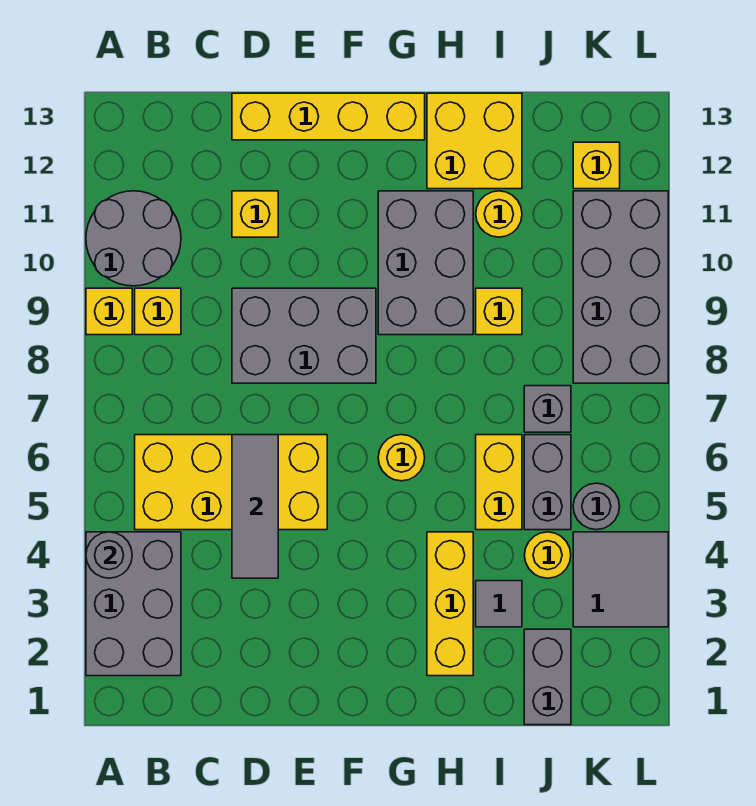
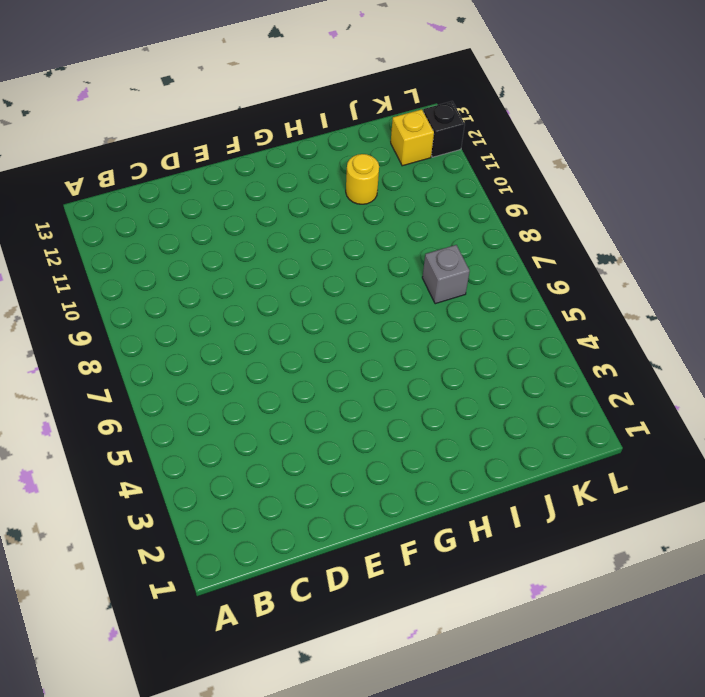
black 1x1 brick [423,101,465,157] -> none
none -> grey 2x3 brick [86,532,181,676]
none -> yellow 1x1 brick [86,288,132,335]
none -> grey 2x2 round brick [86,191,181,286]

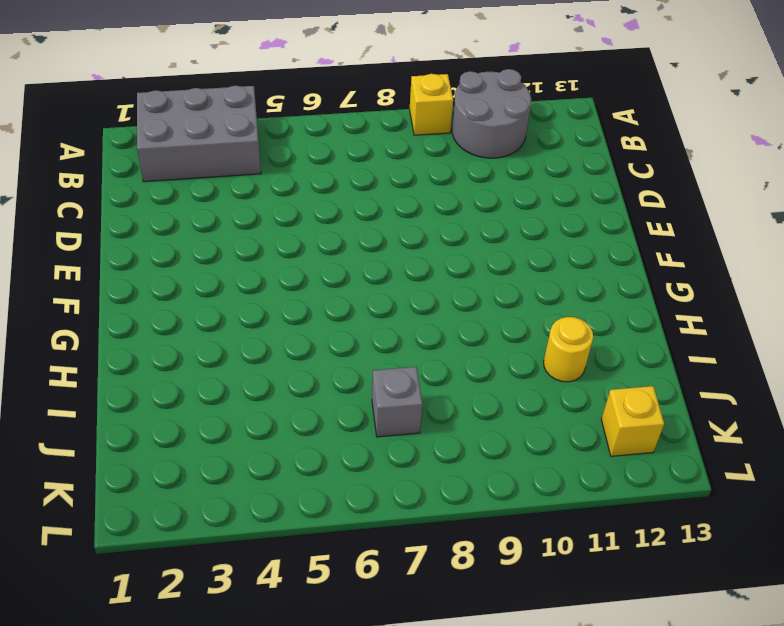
none -> yellow 2x4 brick [135,435,327,530]
none -> yellow 1x1 brick [135,288,181,335]
none -> grey 2x3 brick [232,288,376,383]

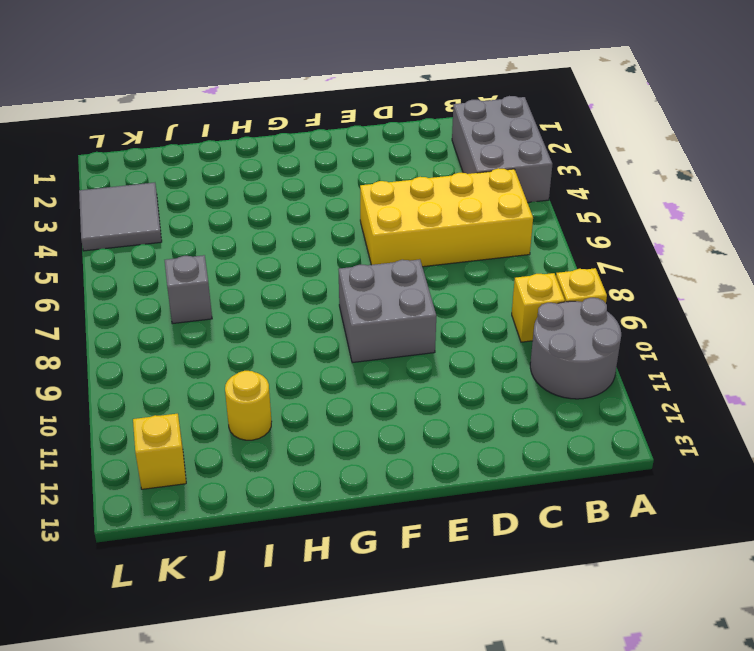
grey 2x2 brick [338,259,436,363] -> grey 2x3 brick [232,288,376,383]
none -> yellow 1x1 brick [232,191,278,237]
none -> yellow 1x4 brick [232,93,425,140]
none -> yellow 1x1 round brick [378,435,425,481]

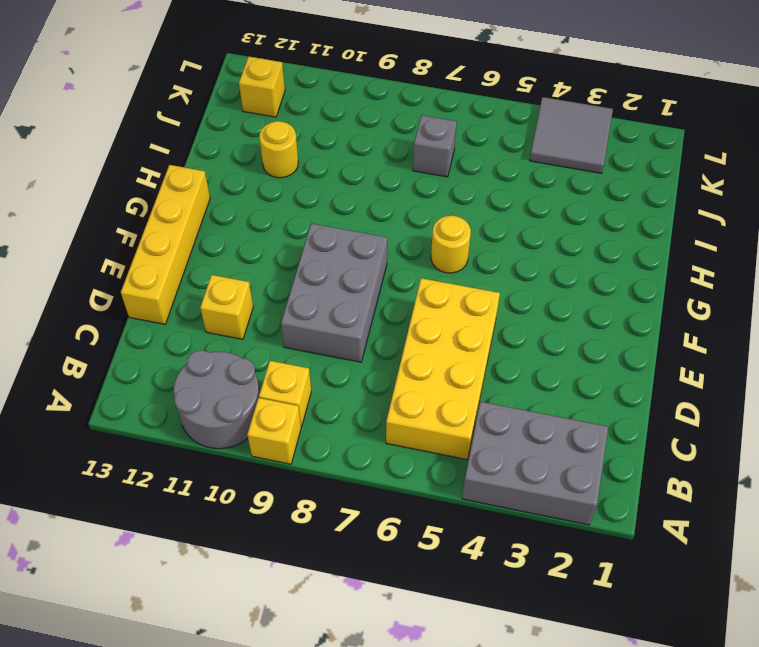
none -> grey 2x3 brick [378,191,473,335]
none -> yellow 1x3 brick [427,532,473,676]
none -> yellow 2x2 brick [427,93,522,189]

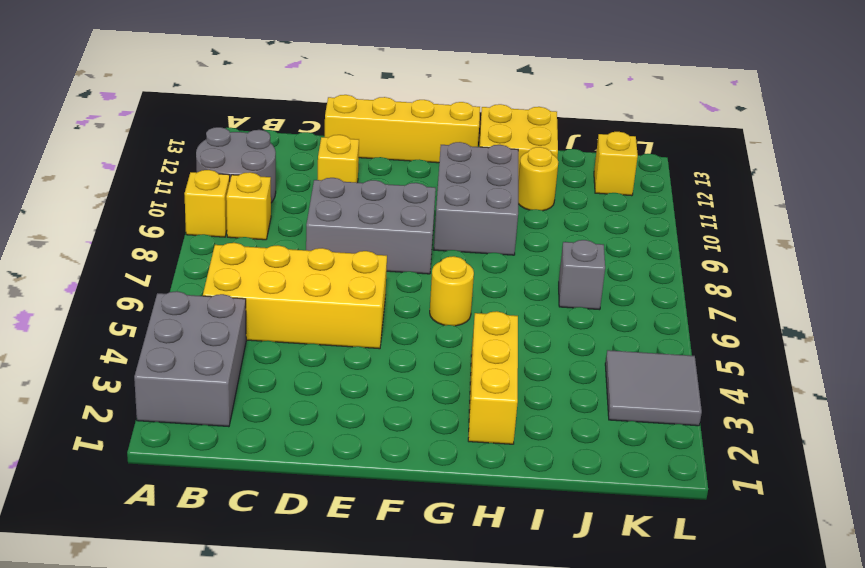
none -> grey 1x1 tile [476,581,522,627]
none -> yellow 1x2 brick [476,435,522,530]
none -> yellow 1x1 brick [476,288,522,335]

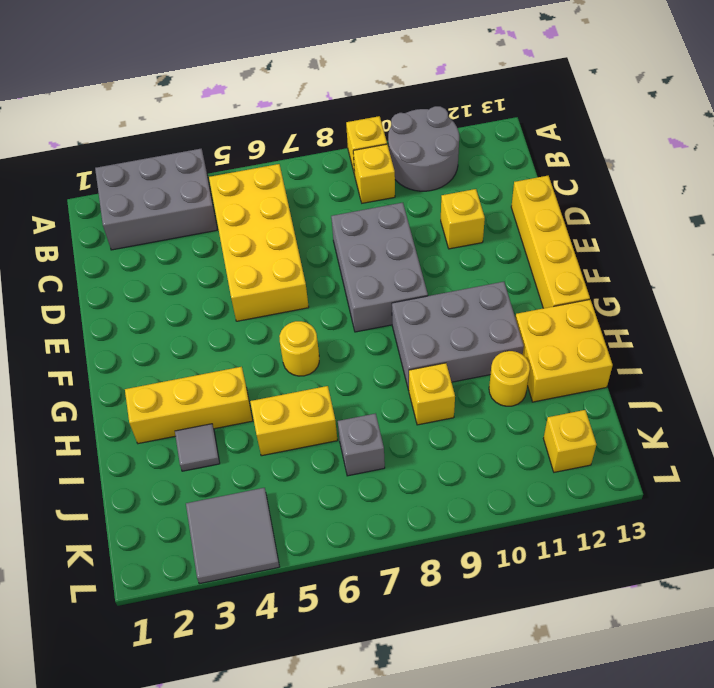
none -> grey 1x2 brick [524,629,571,725]
none -> yellow 1x1 round brick [525,532,571,578]
none -> grey 1x2 brick [524,435,571,530]

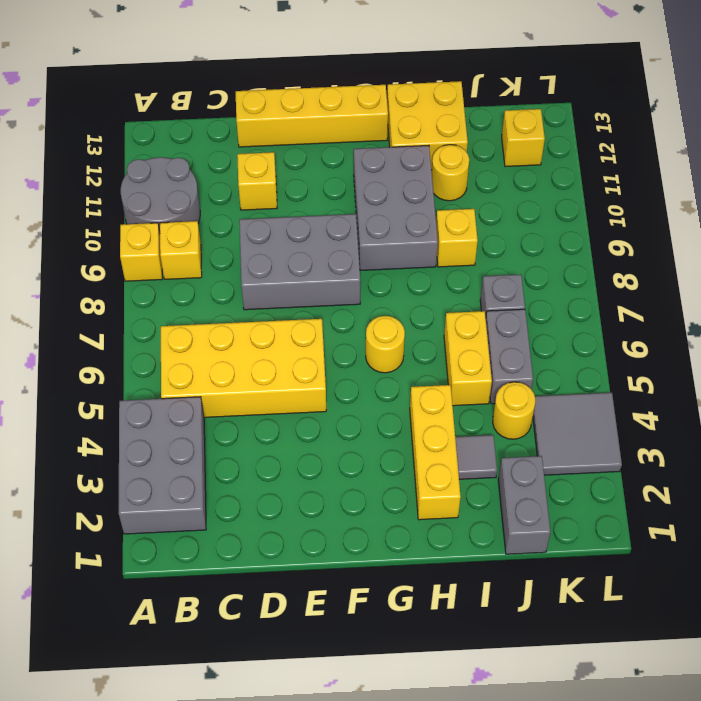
none -> grey 1x1 round brick [573,483,620,530]
none -> grey 2x4 brick [573,191,668,383]
none -> grey 1x1 round brick [86,532,132,578]

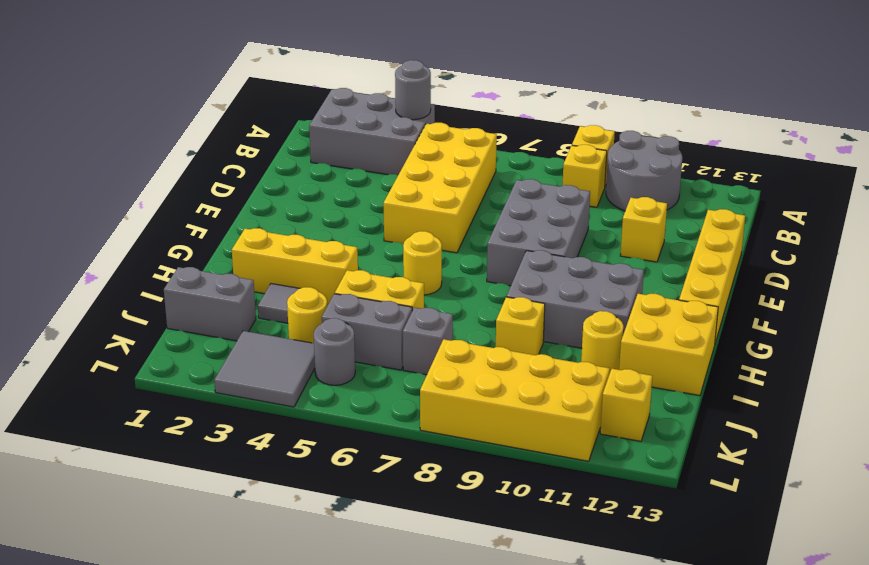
yellow 2x4 brick [420,339,609,461] -> grey 2x4 brick [573,191,668,383]
none -> grey 1x3 tile [232,435,278,578]

